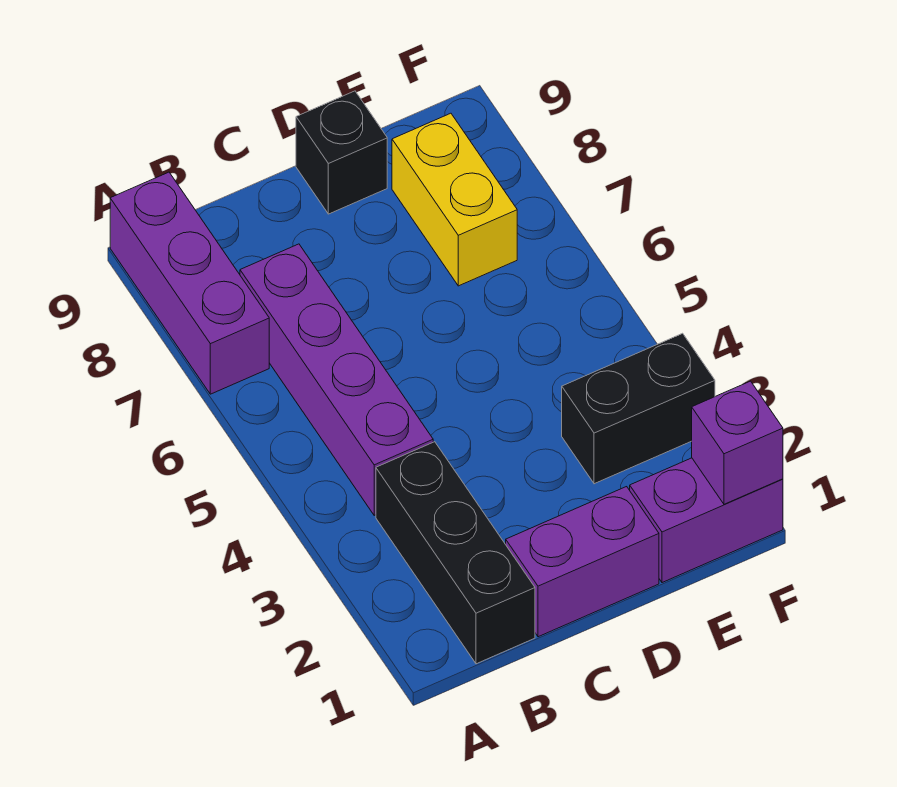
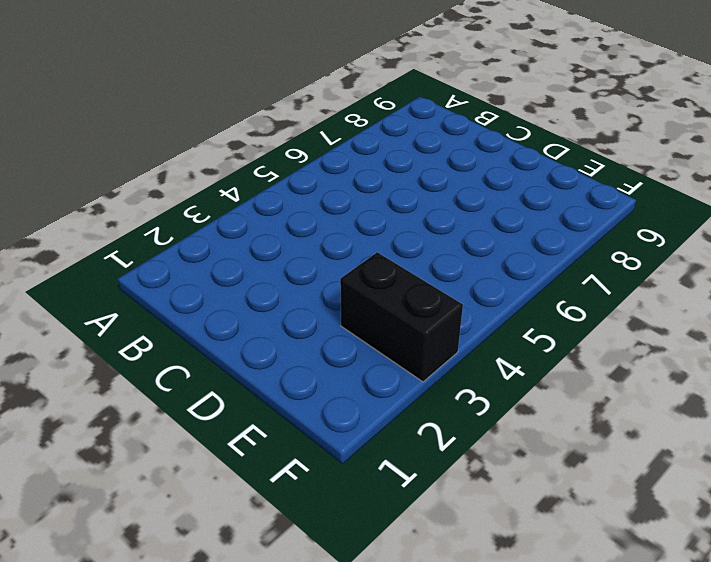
none -> purple 1x3 brick [110,172,269,394]
none -> black 1x3 brick [376,442,535,664]

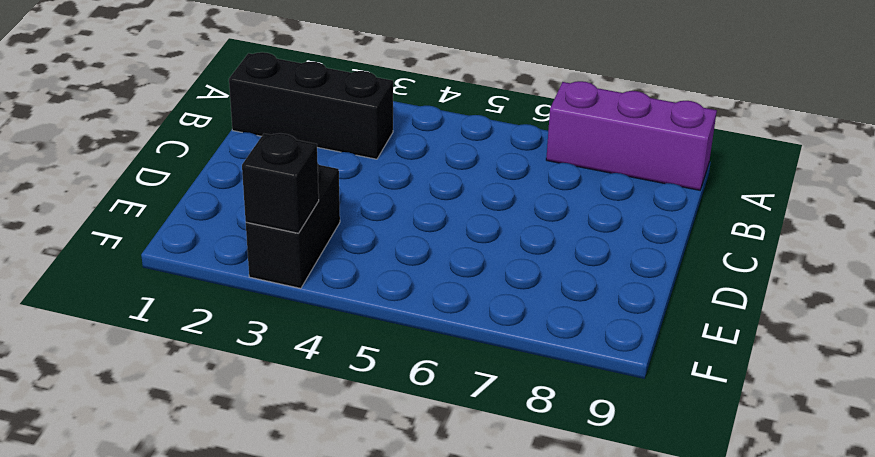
black 1x1 brick [242,133,319,233] -> black 1x1 brick moved to [296,91,387,214]
none -> purple 1x4 brick [240,244,433,515]
none -> purple 1x2 brick [506,487,659,637]

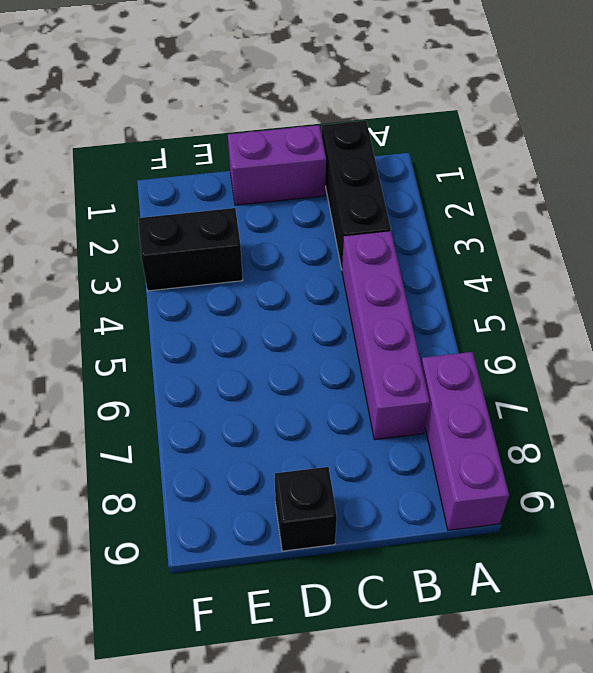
none -> purple 1x2 brick [630,458,783,583]
none -> yellow 1x2 brick [392,113,517,286]

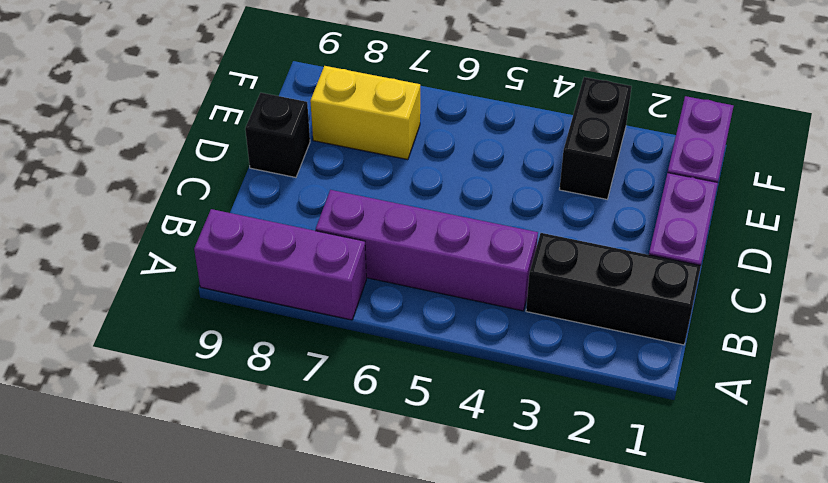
none -> purple 1x1 brick [692,381,783,504]

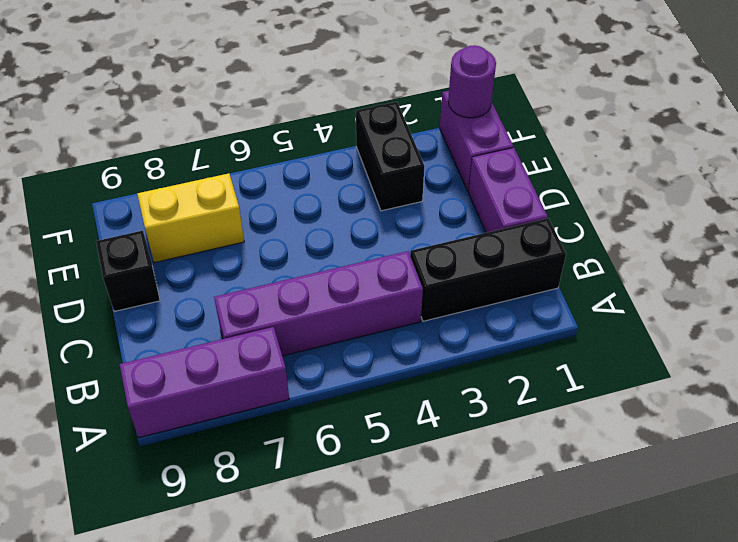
purple 1x1 round brick [448,45,496,118] -> purple 1x1 brick [692,381,783,504]

